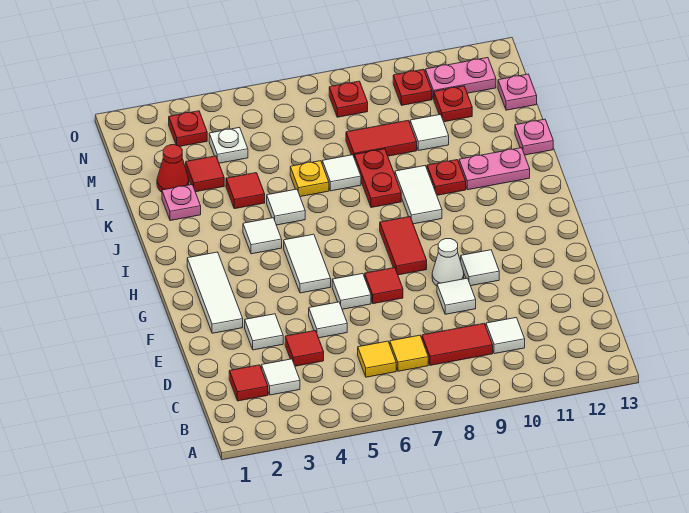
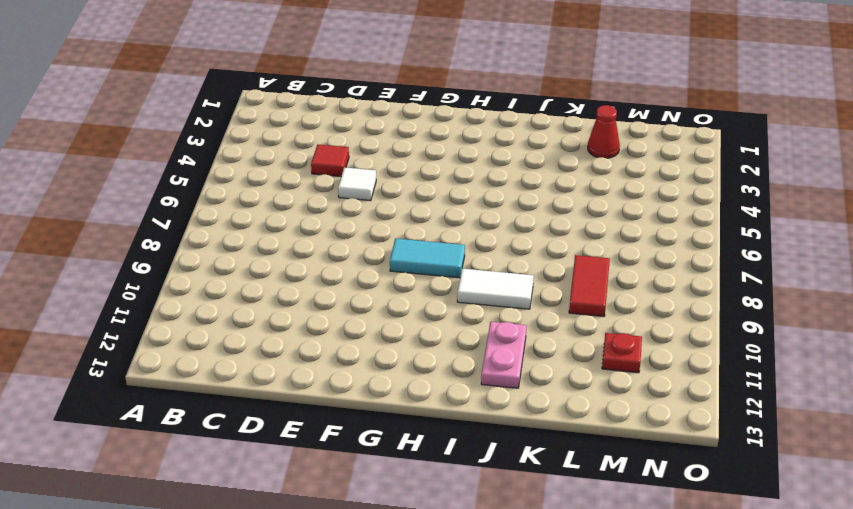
cyan 1x2 tile [390,238,465,278] -> red 1x2 tile [380,217,427,275]
none -> red 1x1 tile [229,365,268,401]
none -> white 1x1 tile [262,359,300,395]
none -> yellow 1x1 tile [358,341,396,377]
none -> yellow 1x1 tile [390,335,428,371]

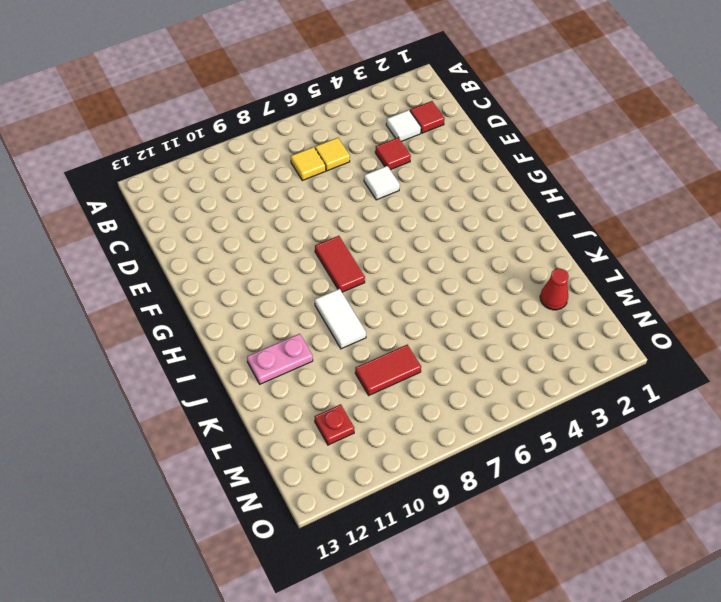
none -> red 1x2 tile [422,324,493,365]
none -> white 1x1 tile [486,318,525,354]
none -> white 1x1 tile [245,314,283,350]
none -> white 1x1 tile [437,278,476,314]

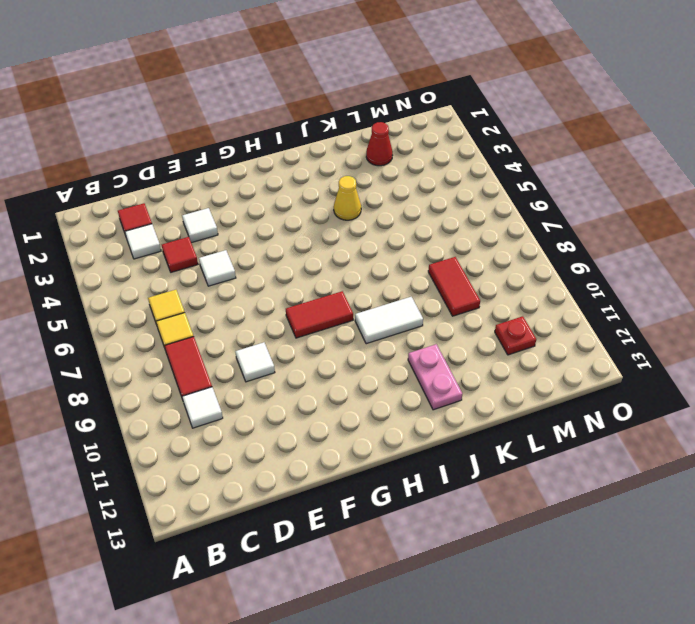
yellow 1x1 cone [334,176,361,220] -> none
none -> white 1x3 tile [187,252,243,333]
none -> white 1x1 tile [332,274,371,309]
none -> red 1x1 tile [365,268,403,304]
none -> white 1x1 cone [432,239,464,286]

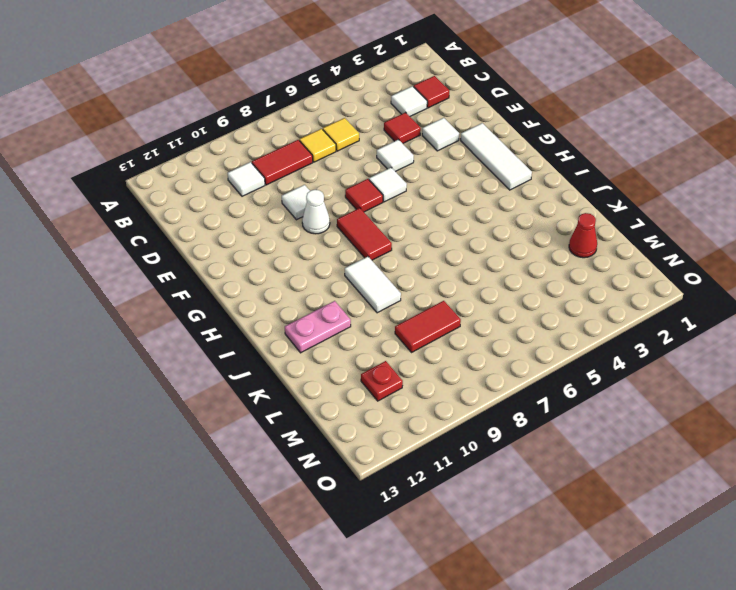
none -> white 1x1 tile [461,250,499,286]
none -> white 1x2 tile [284,234,331,293]
none -> white 1x1 tile [243,218,282,254]
none -> white 1x1 tile [267,189,305,225]

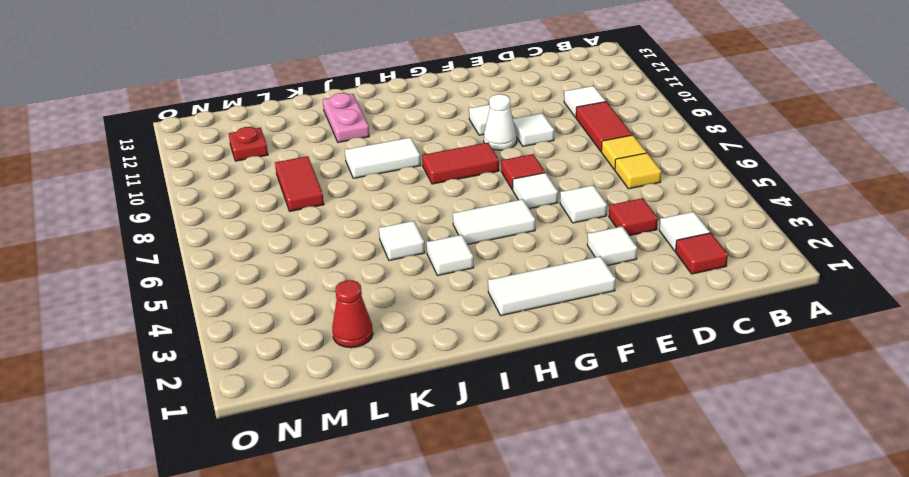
none -> red 1x2 plate [354,149,401,208]
none -> red 1x1 plate [427,160,466,195]
none -> pink 1x1 plate [162,185,201,221]
none -> red 1x1 tile [226,173,265,209]

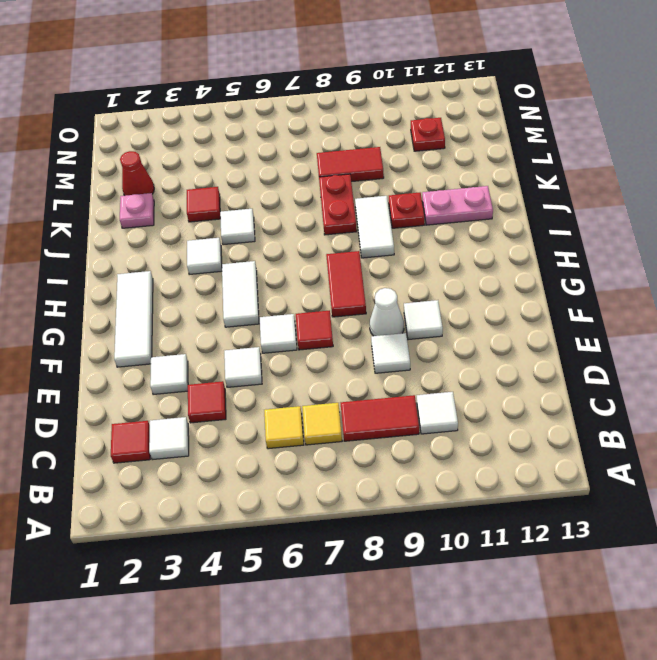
none -> yellow 1x1 plate [290,161,329,197]
none -> white 1x1 tile [322,155,361,191]
none -> pink 1x1 plate [515,119,553,155]
none -> red 1x1 tile [186,156,224,192]

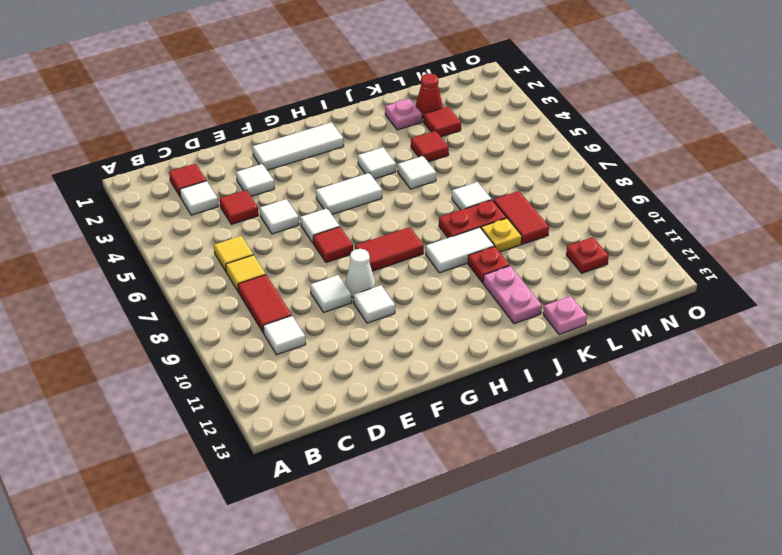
yellow 1x1 plate [481,218,522,252] -> yellow 1x1 plate moved to [290,161,329,197]
none -> white 1x1 tile [410,115,449,151]
none -> white 1x1 plate [209,127,248,163]
none -> pink 1x1 plate [498,74,537,110]
none -> red 1x1 plate [169,111,207,146]

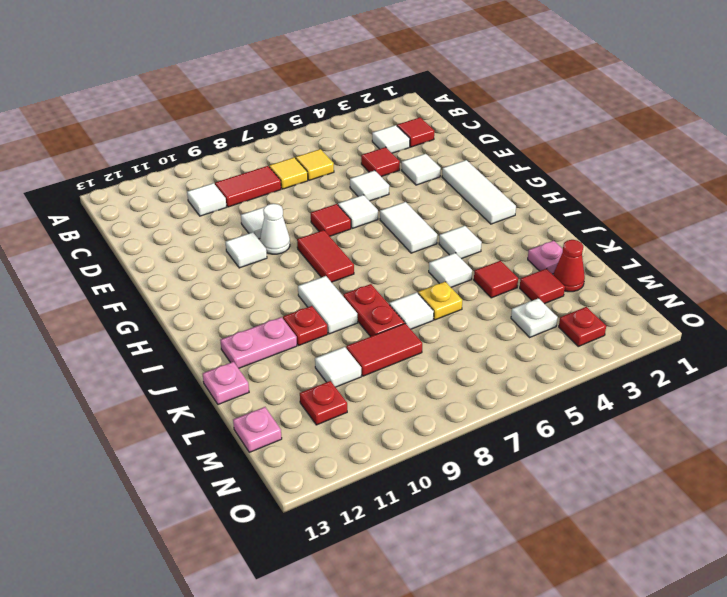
none -> red 1x1 plate [329,81,368,117]
none -> red 1x1 plate [393,69,432,105]
none -> pink 1x2 plate [425,58,496,99]

